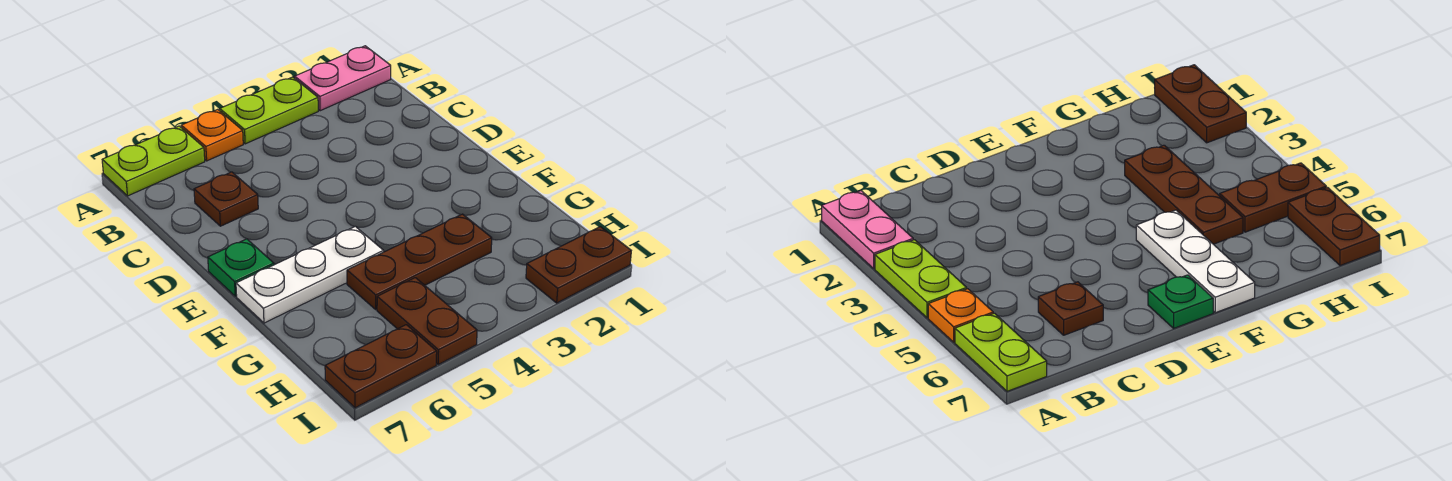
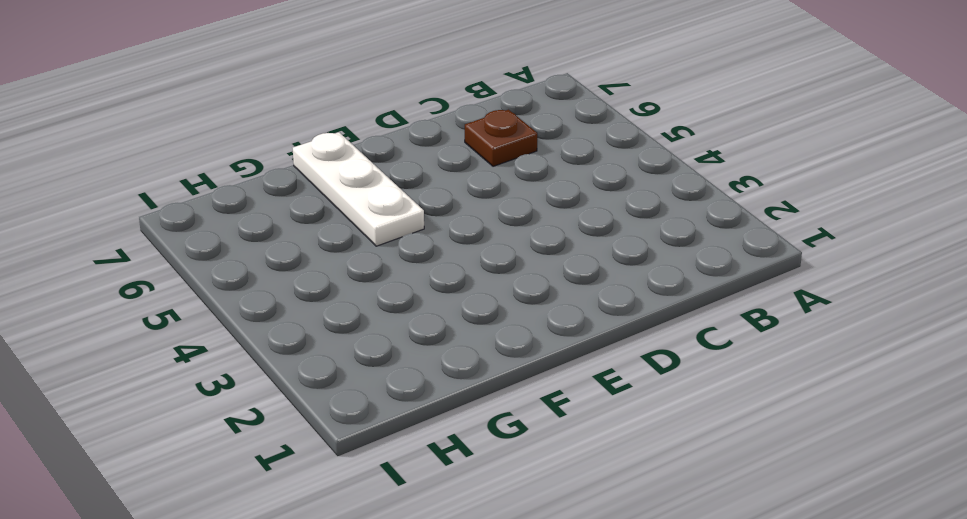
none -> pink 1x2 plate [295,46,391,111]
none -> lime 1x2 plate [220,77,318,144]

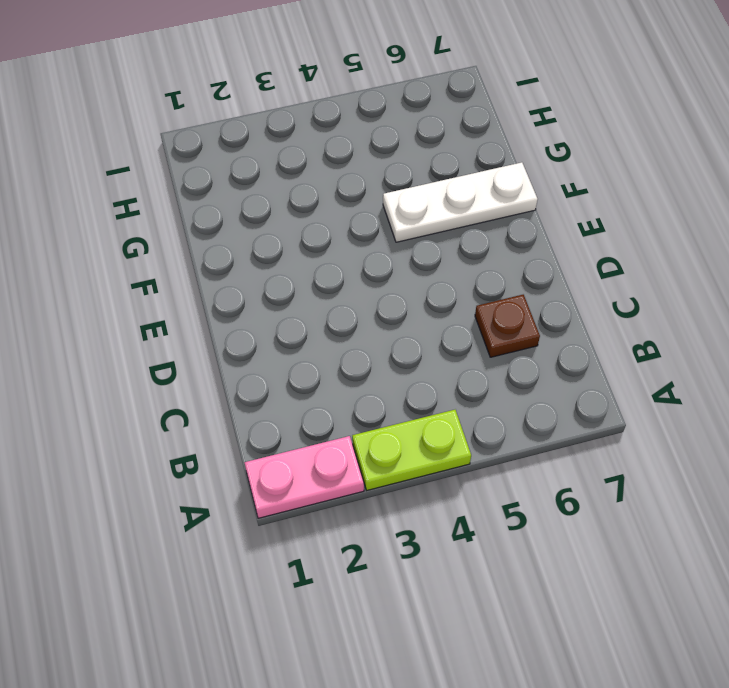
none -> orange 1x1 plate [181,109,243,161]
none -> lime 1x2 plate [102,126,205,196]

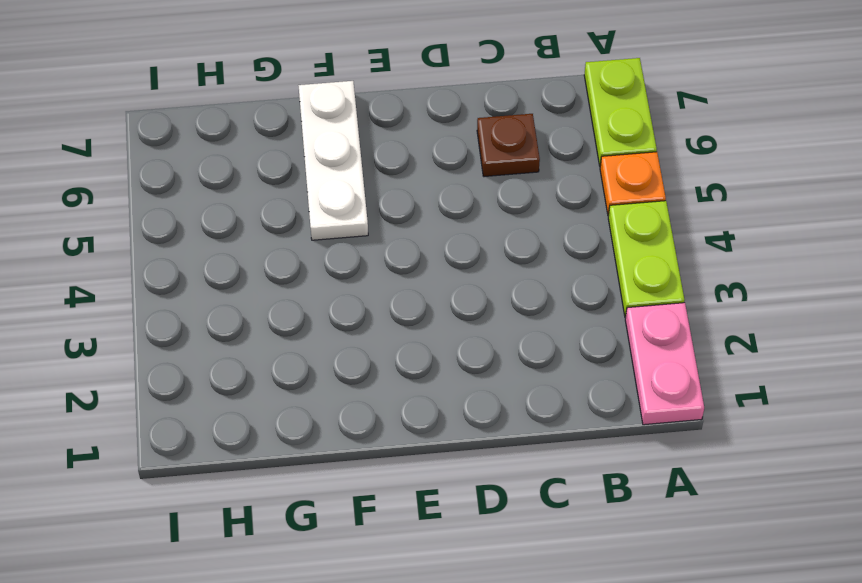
none -> green 1x1 plate [208,239,274,296]
none -> brown 1x3 plate [347,214,492,309]

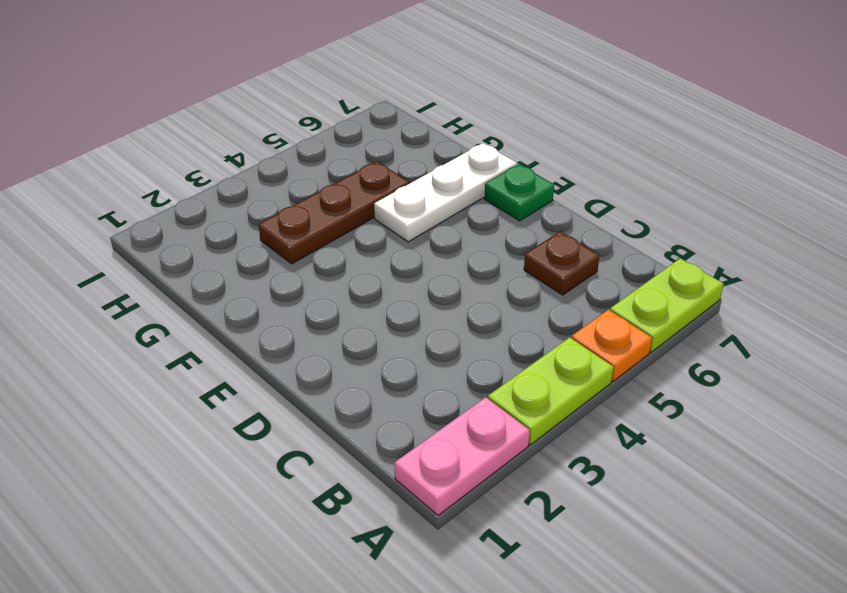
none -> brown 1x2 plate [377,278,477,365]
none -> brown 1x2 plate [526,227,631,303]

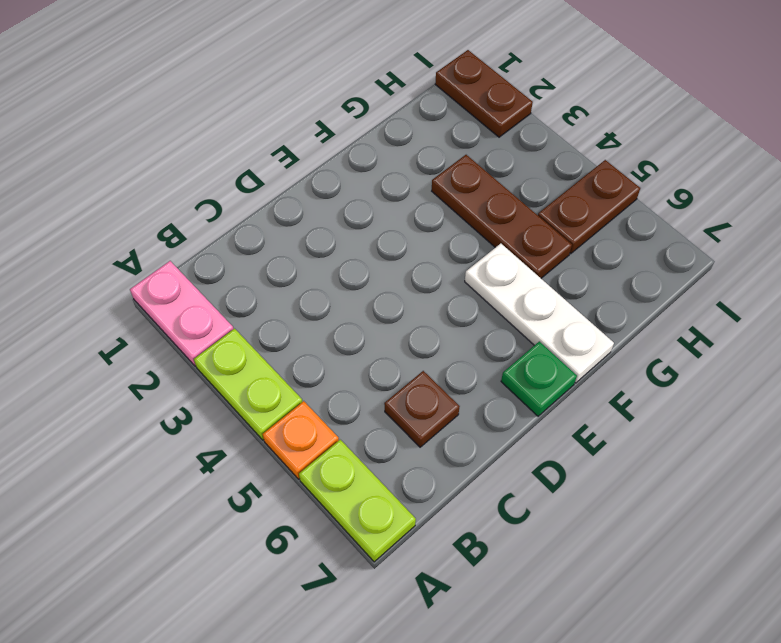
none -> brown 1x2 plate [325,325,437,408]

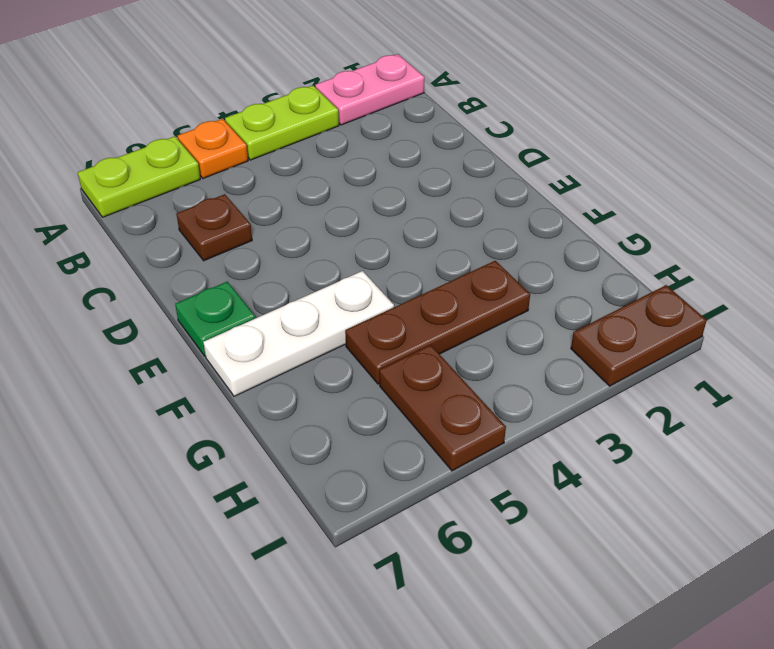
none -> brown 1x2 plate [325,325,437,408]

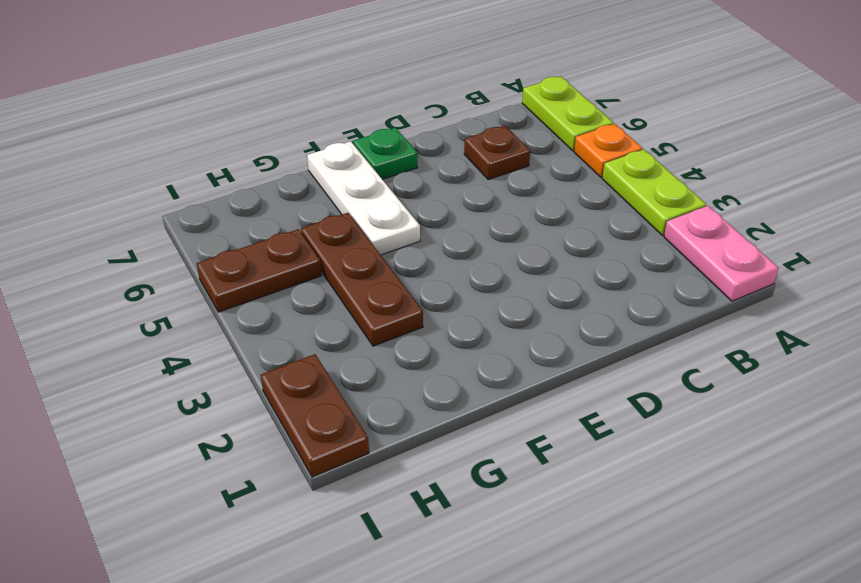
none -> brown 1x2 plate [325,325,437,408]

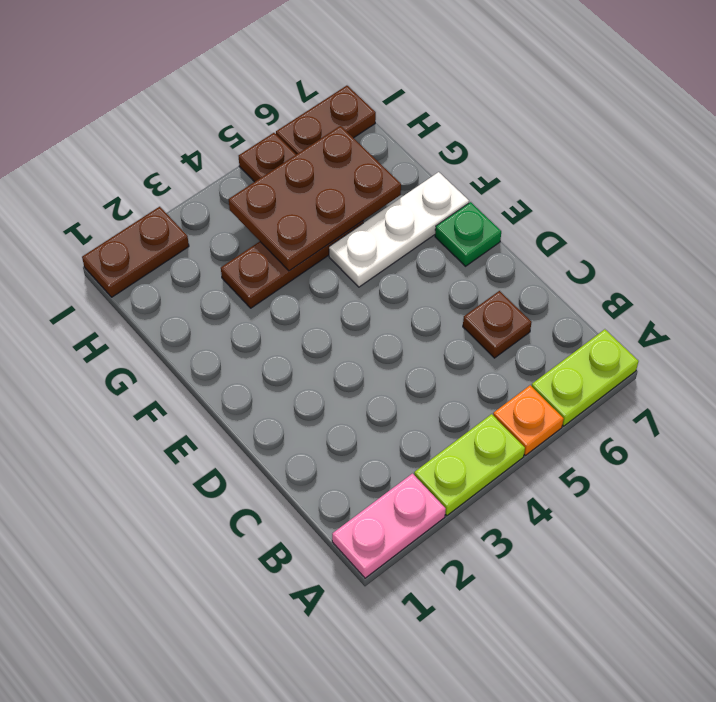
brown 2x3 plate [229,126,401,271] -> none

